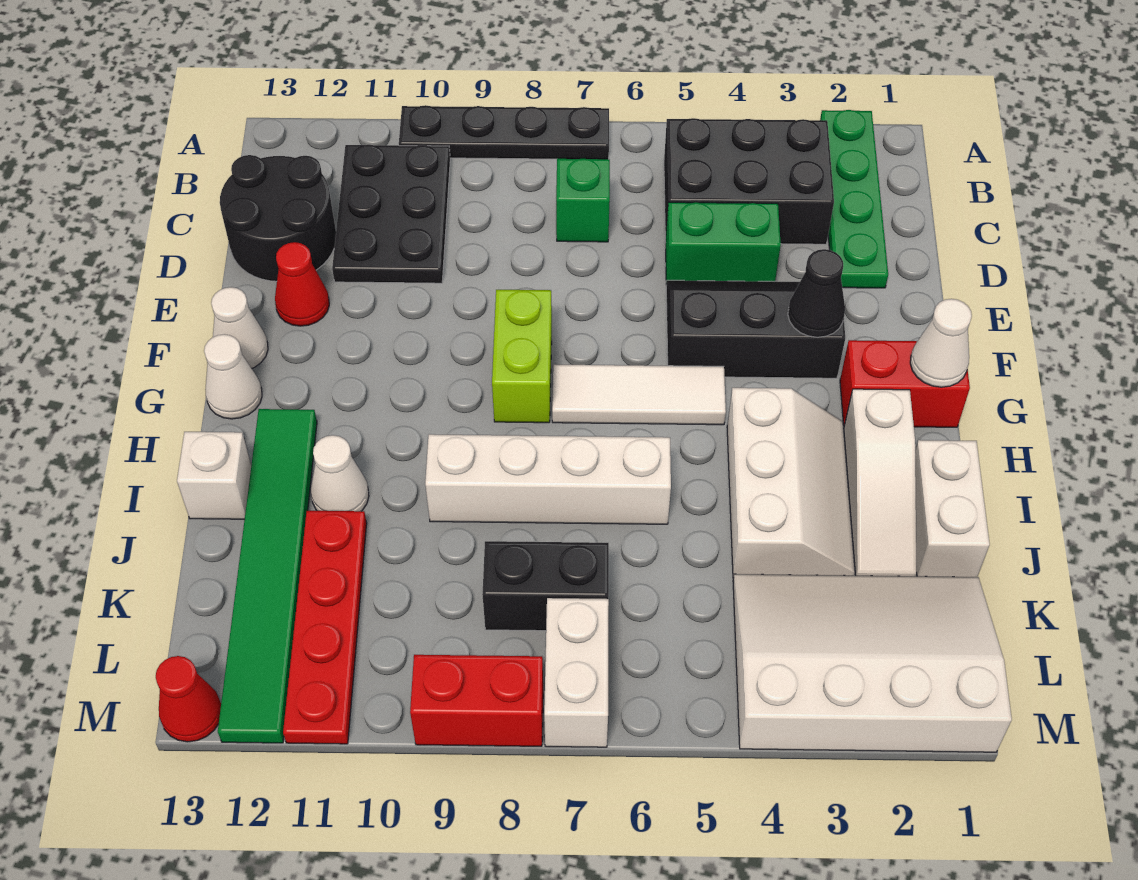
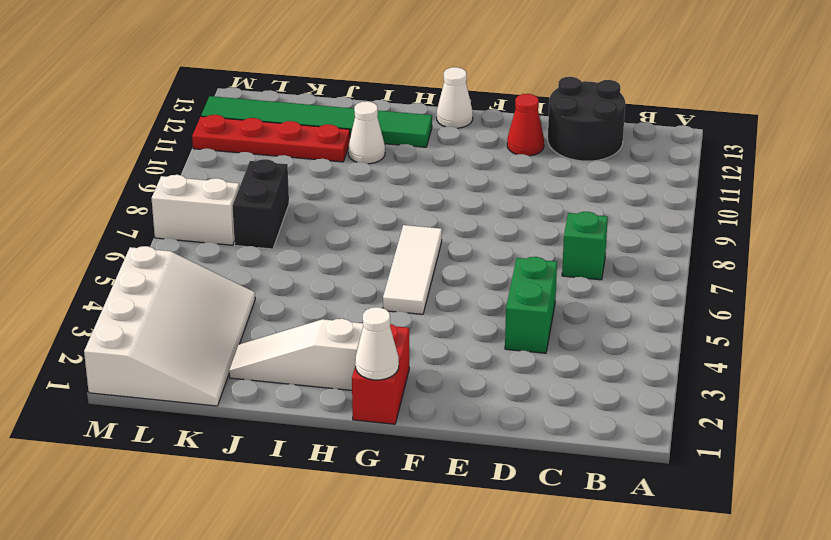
none -> green 1x4 plate [820,110,888,288]
none -> black 1x4 plate [399,105,609,159]
none -> black 2x3 brick [664,118,834,244]

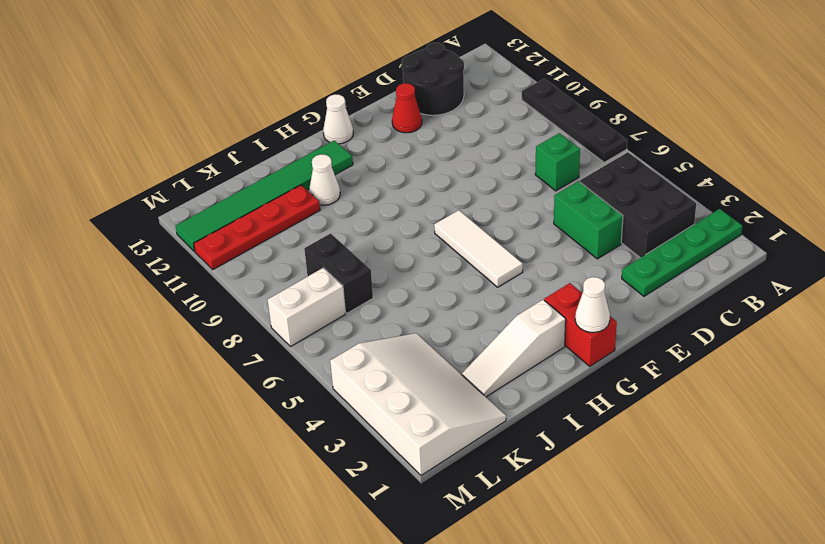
none -> black 2x3 plate [332,145,450,283]
none -> black 2x3 slope [666,280,845,378]
none -> lime 1x2 brick [492,290,552,423]

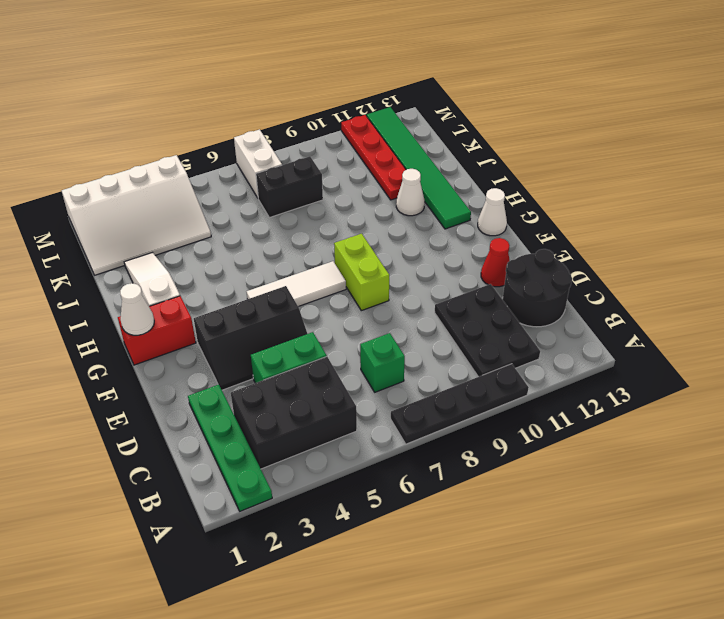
none -> white 1x1 cone [211,287,268,369]
none -> white 2x3 slope [727,388,855,578]
none -> white 1x2 brick [915,440,990,577]

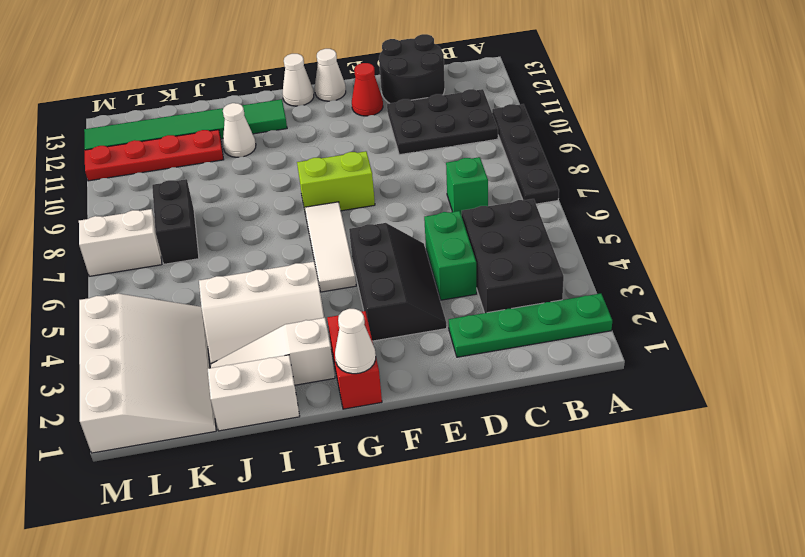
none -> white 1x4 brick [425,434,671,524]
none -> white 1x1 brick [177,432,251,519]
none -> red 1x2 brick [410,655,543,746]

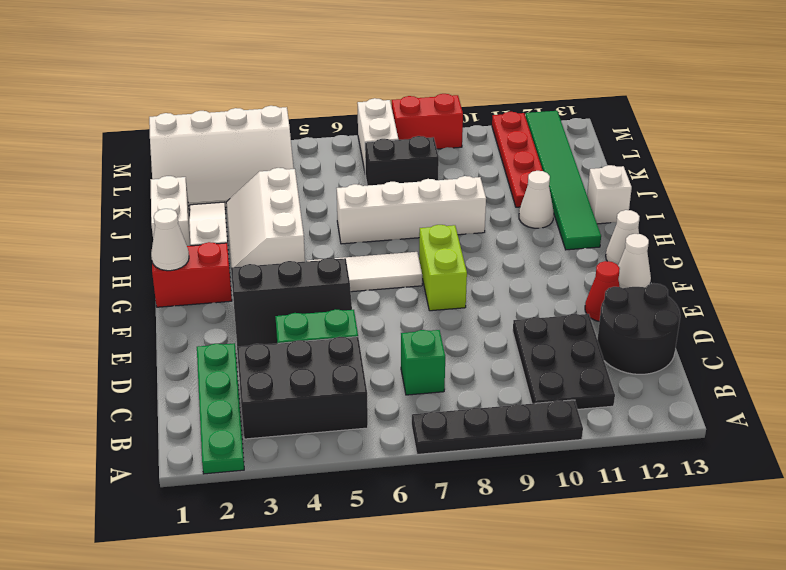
none -> red 1x1 cone [156,656,221,742]
none -> black 1x1 cone [788,249,845,337]

